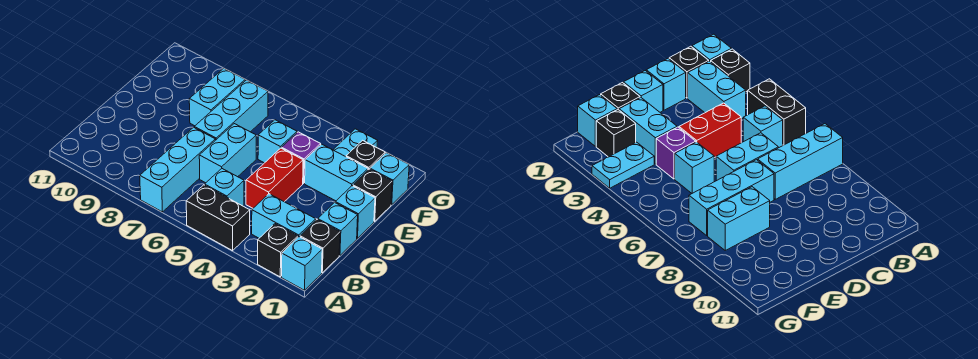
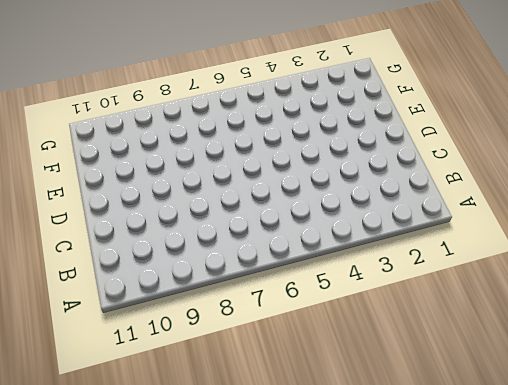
none -> cyan 1x1 brick [282,237,322,290]
none -> black 1x1 brick [258,224,298,277]
none -> black 1x2 brick [186,185,250,251]

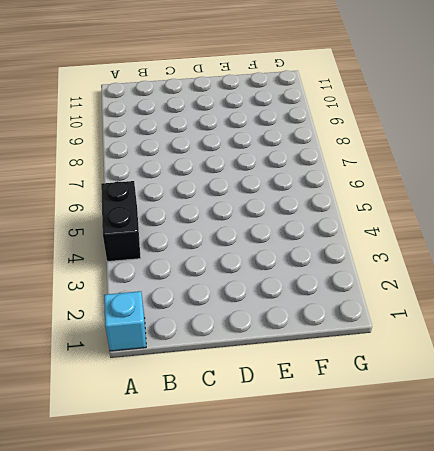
none -> black 1x1 brick [258,224,298,277]
none -> cyan 1x3 brick [140,127,215,212]
none -> black 1x1 brick [300,220,340,273]

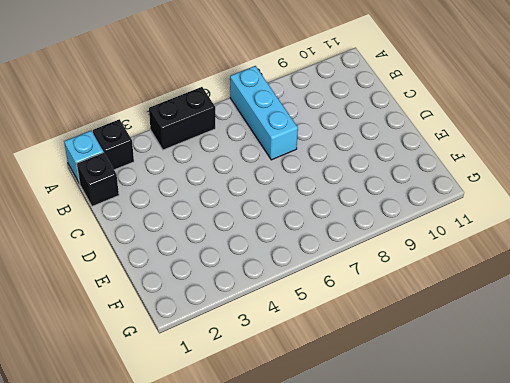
none -> cyan 1x2 brick [252,194,316,238]
none -> cyan 1x1 brick [205,169,244,206]
none -> cyan 1x1 brick [318,202,358,255]

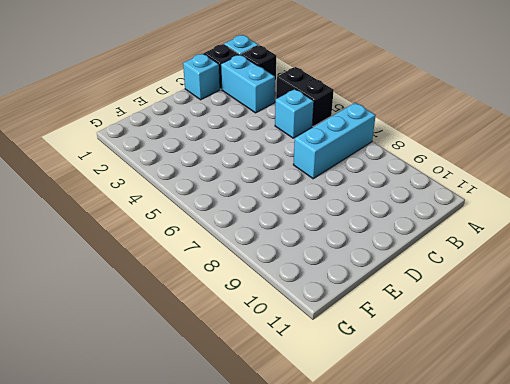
none -> red 1x2 brick [246,148,303,208]
none -> cyan 1x2 brick [199,124,256,183]
none -> cyan 1x1 brick [335,186,375,238]

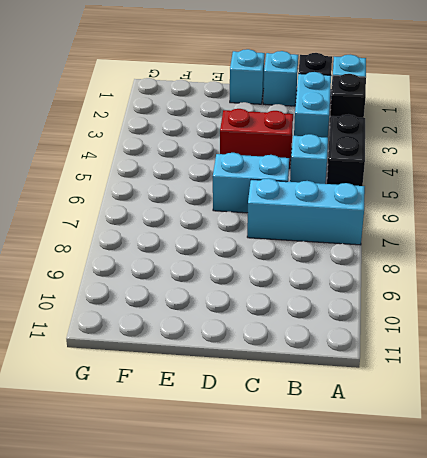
none -> cyan 1x3 brick [194,80,268,140]
none -> black 1x1 brick [353,169,392,221]
none -> cyan 1x2 brick [305,144,368,201]

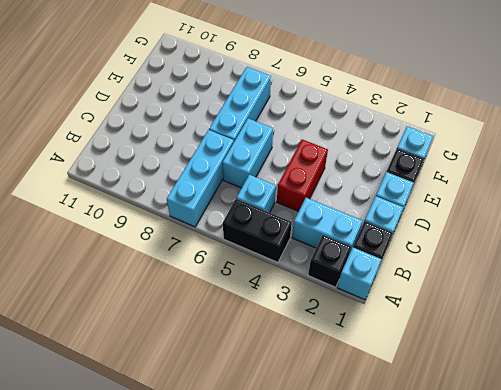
none -> cyan 1x2 brick [305,144,368,201]
none -> purple 1x1 brick [282,132,321,184]
none -> cyan 1x1 brick [258,120,297,163]

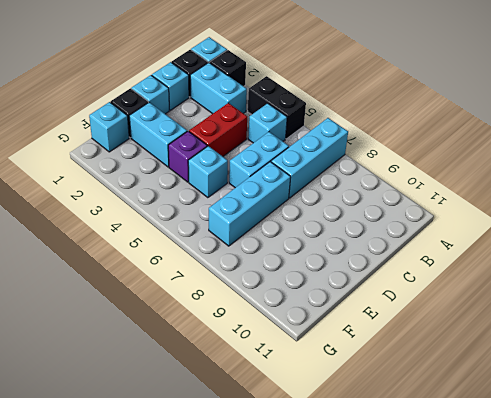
none -> cyan 1x2 brick [189,68,245,126]
none -> black 1x1 brick [346,140,385,170]
none -> cyan 1x2 plate [333,129,378,157]

